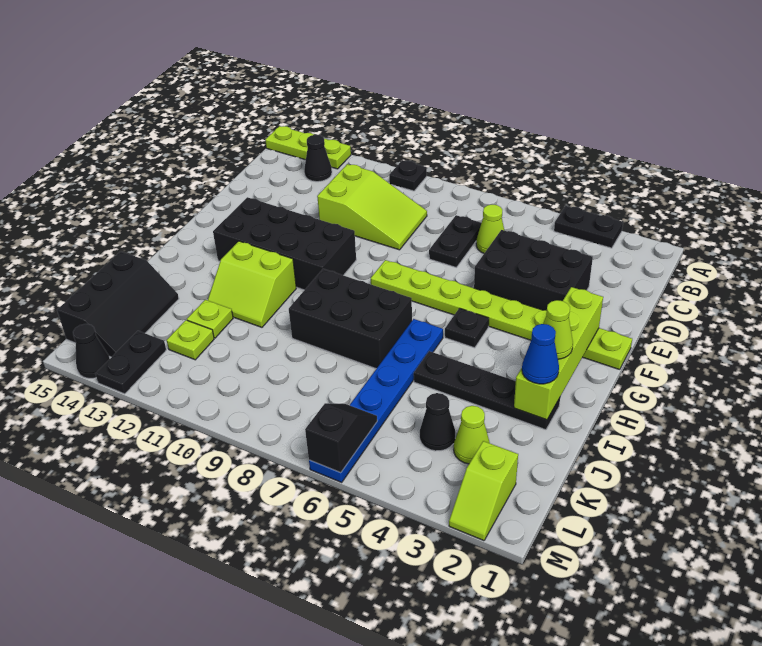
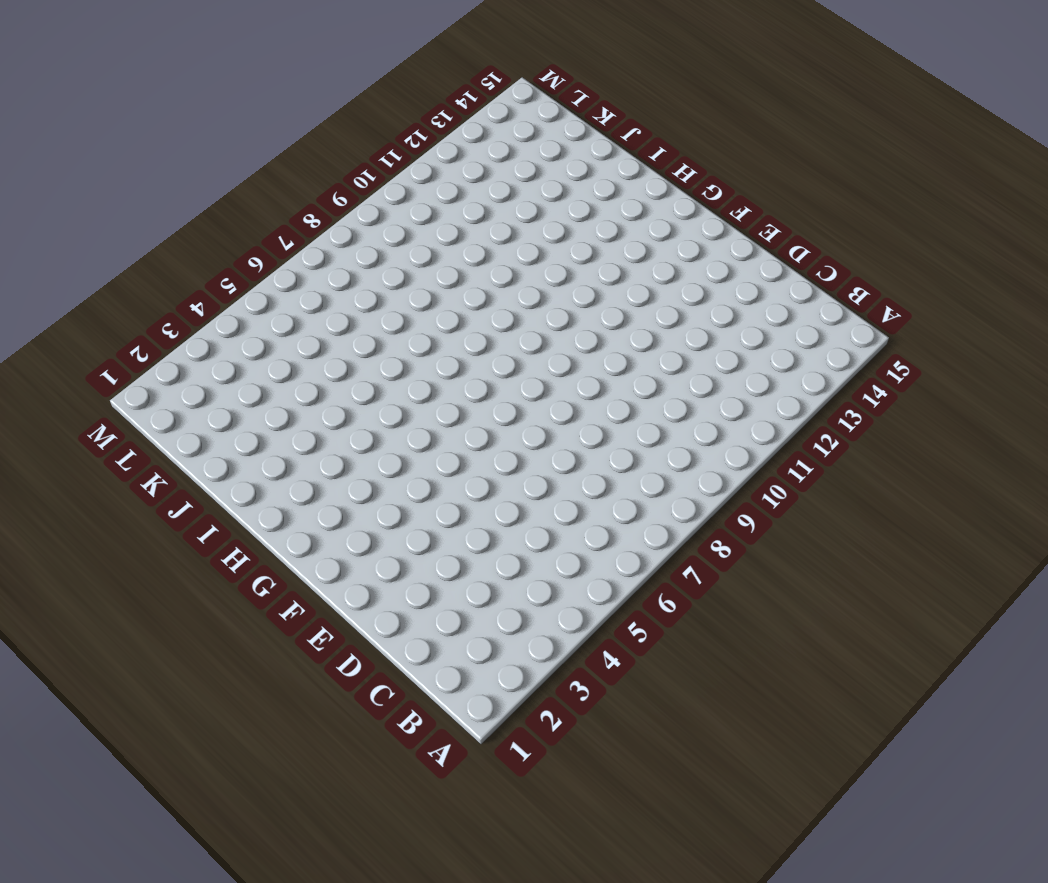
none -> black 1x2 plate [554,206,623,248]
none -> black 1x1 plate [389,160,427,191]
none -> lime 1x3 plate [265,126,351,169]

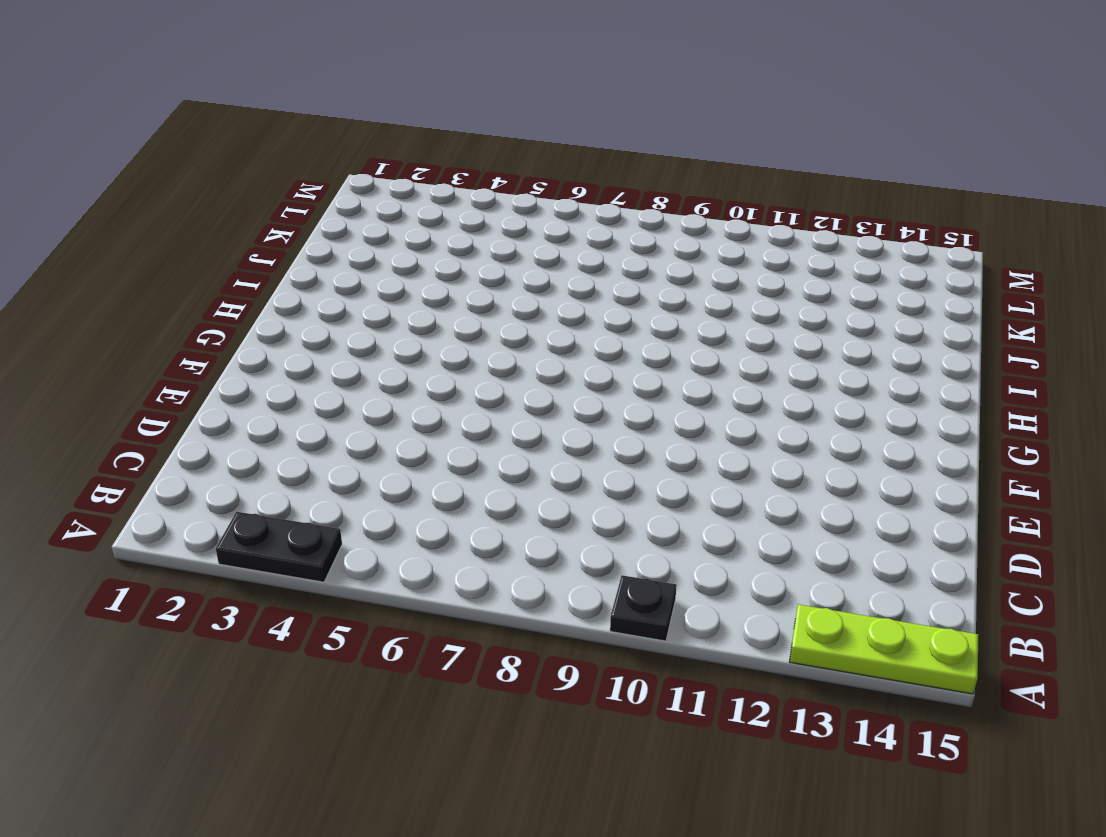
none -> black 1x1 cone [304,135,332,182]
none -> lime 1x1 cone [476,205,504,253]
none -> black 1x2 plate [429,215,481,268]

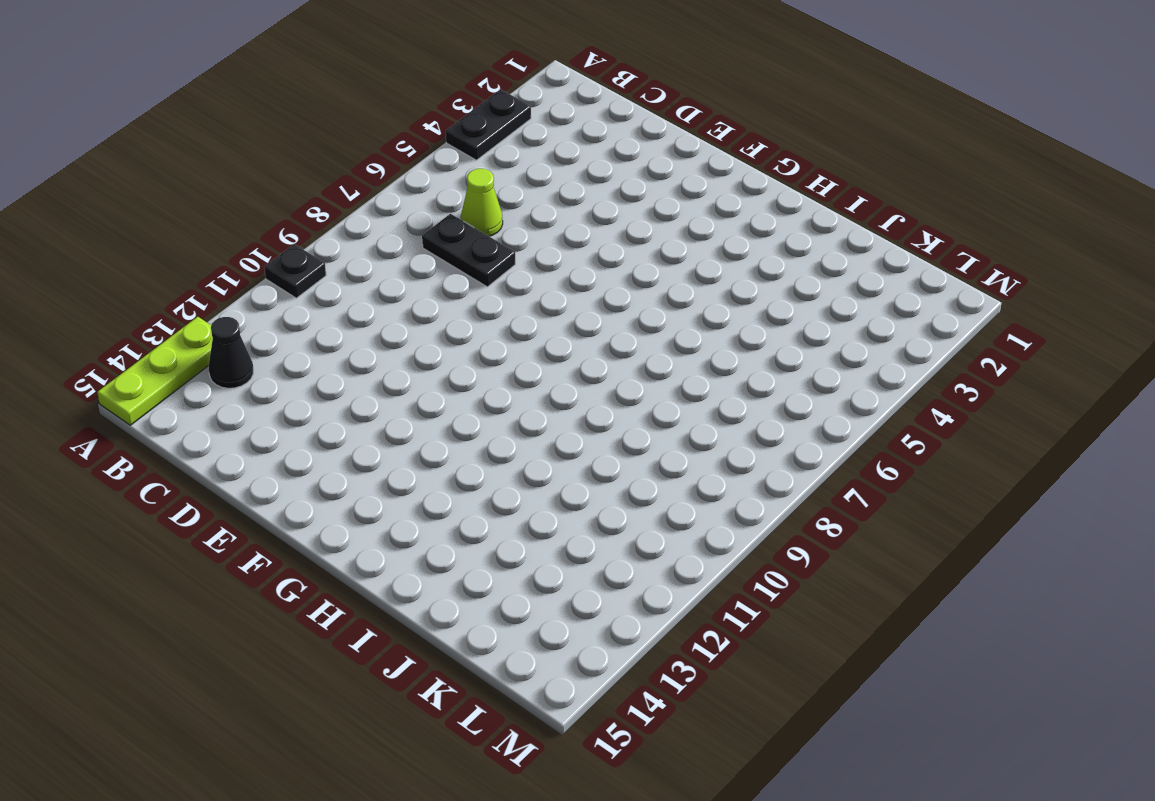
none -> lime 2x3 slope [317,164,427,250]
none -> black 2x3 brick [474,230,593,311]
none -> lime 1x8 plate [371,260,632,369]

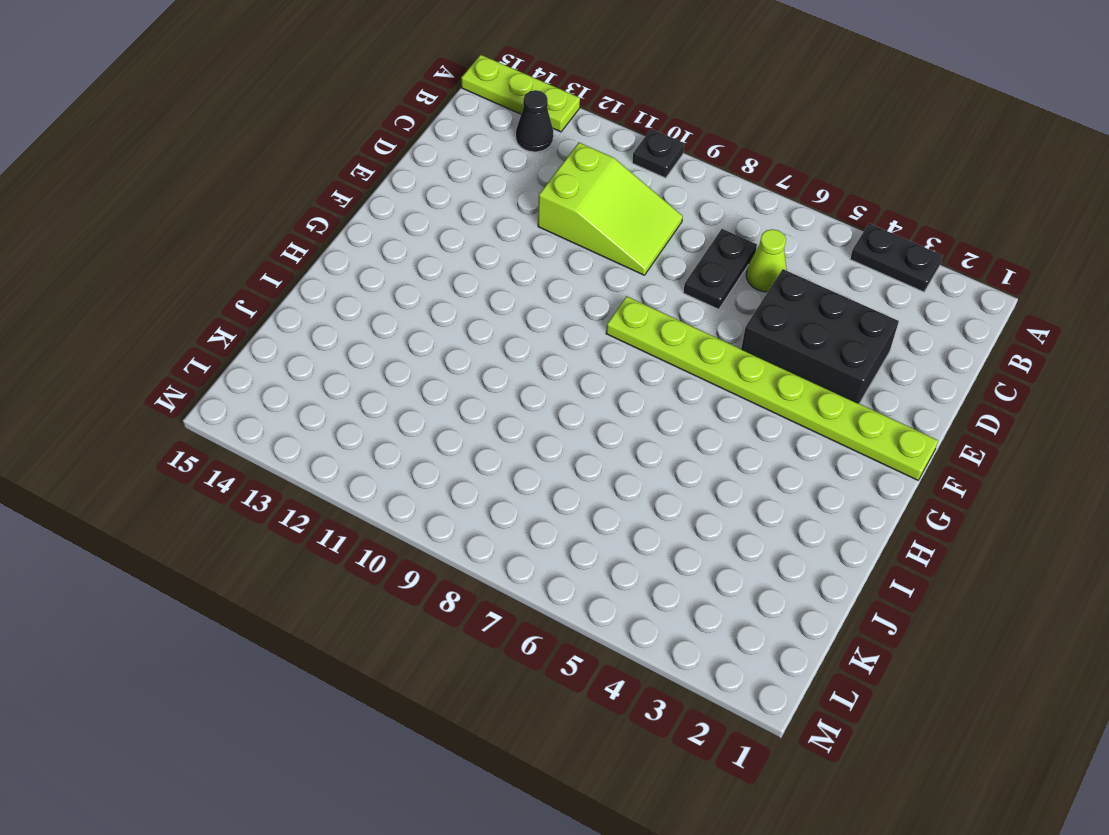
none -> black 2x4 brick [213,197,356,290]
none -> black 1x1 plate [445,308,489,348]
none -> blue 1x6 plate [309,319,443,482]

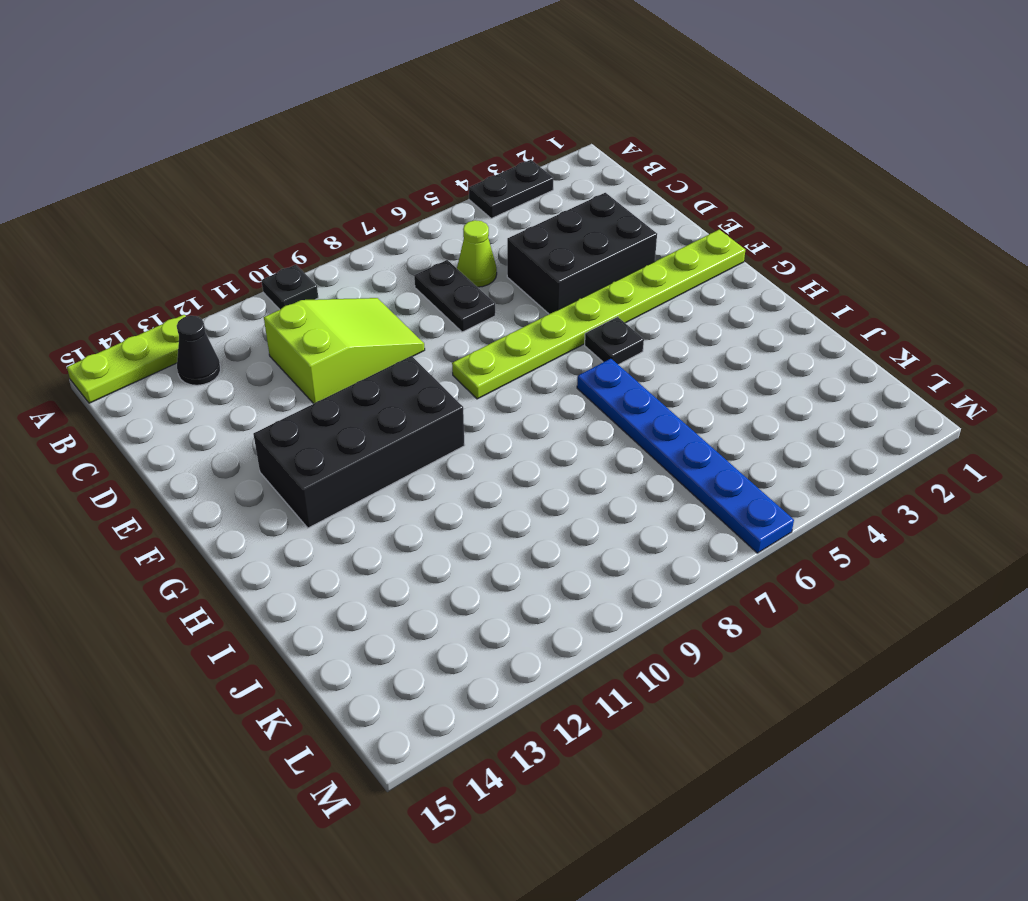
none -> black 2x3 brick [289,269,412,369]
none -> lime 2x2 slope [208,241,296,327]
none -> black 1x4 plate [414,351,560,430]

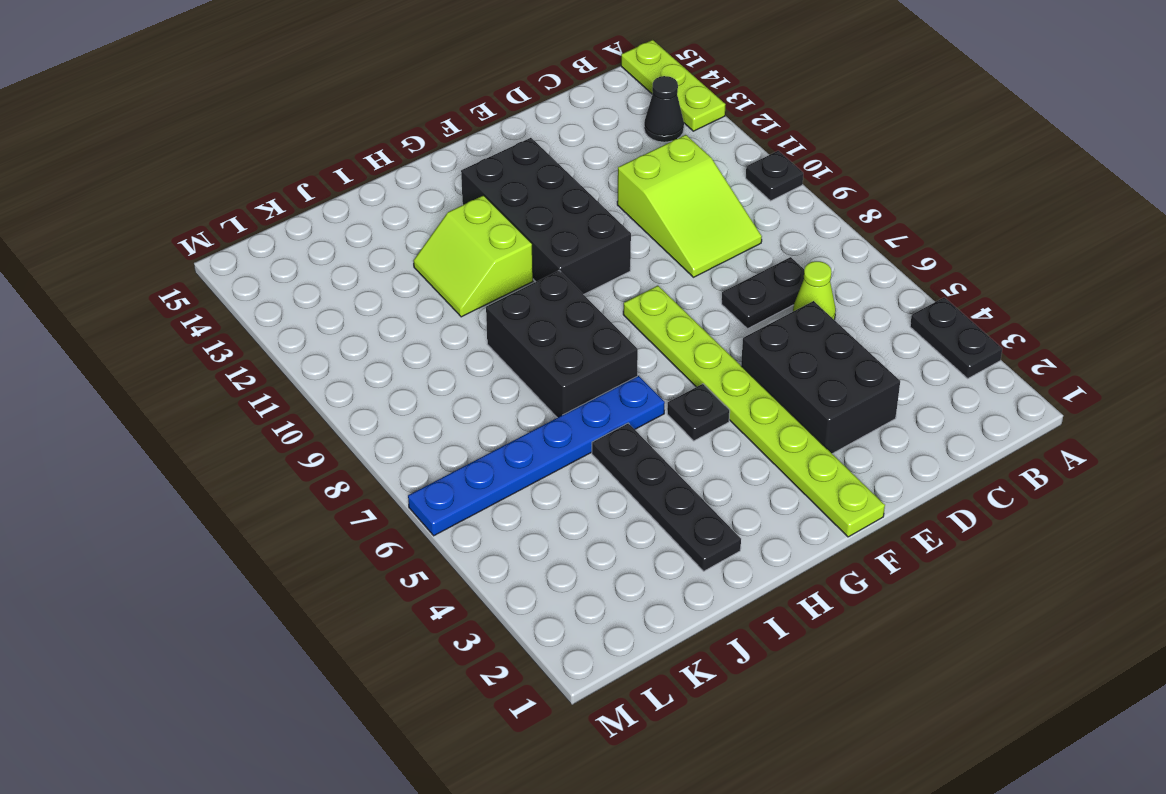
none -> lime 1x1 plate [187,300,233,338]
none -> black 2x3 slope [57,251,179,357]
none -> lime 1x1 cone [454,406,490,464]

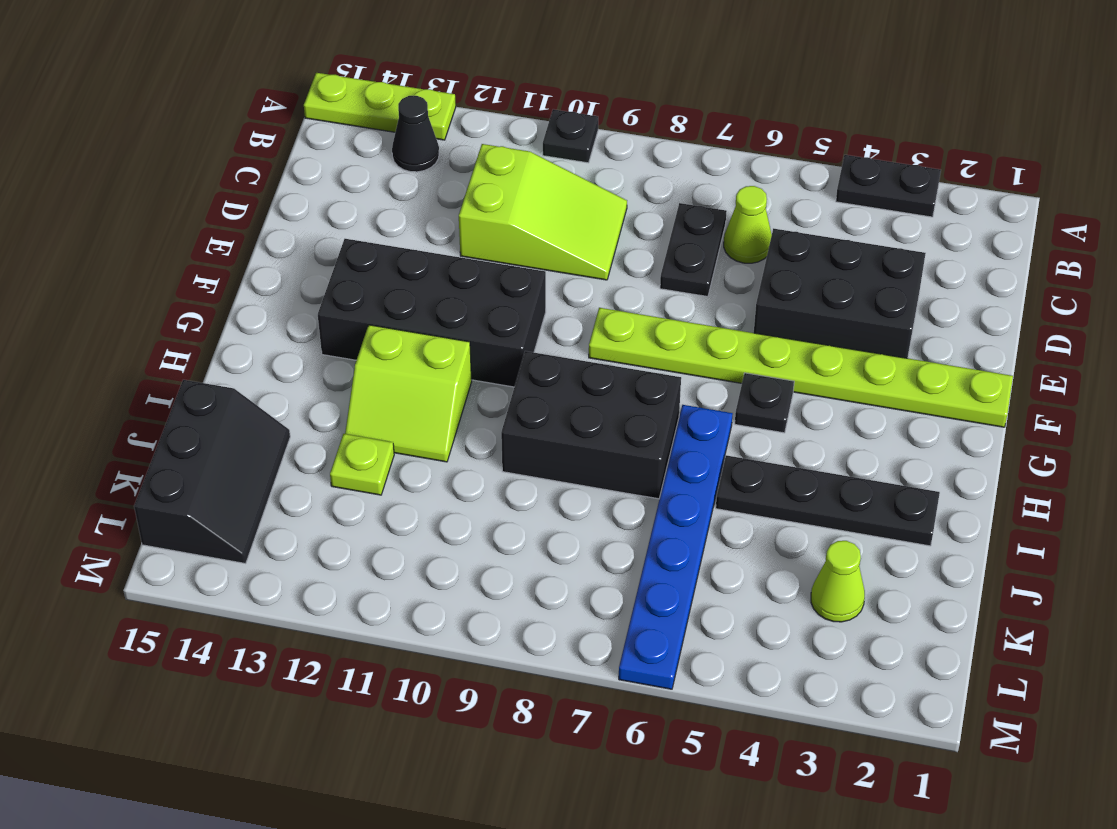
none -> black 1x1 cone [420,393,455,451]
none -> lime 1x1 plate [167,320,214,360]
none -> lime 1x2 slope [449,441,518,541]

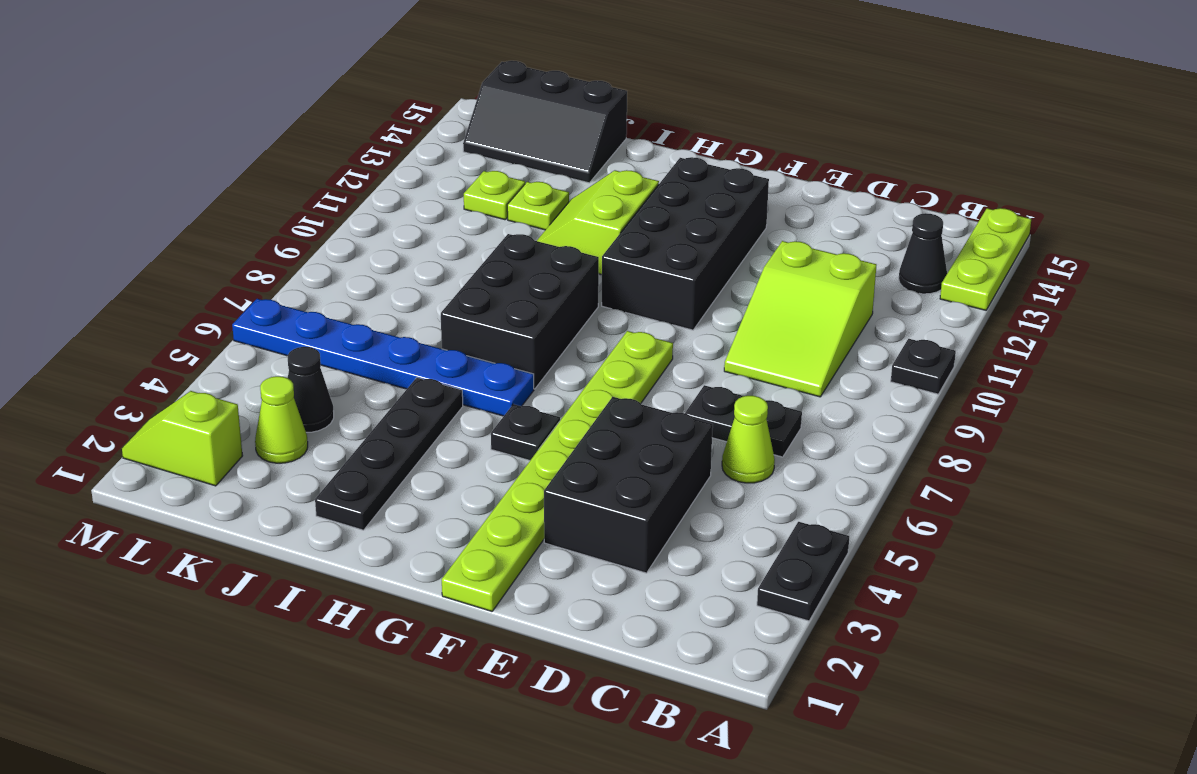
none -> black 1x2 plate [96,331,166,394]
none -> black 1x1 cone [73,324,110,378]
none -> lime 1x4 brick [514,287,603,420]

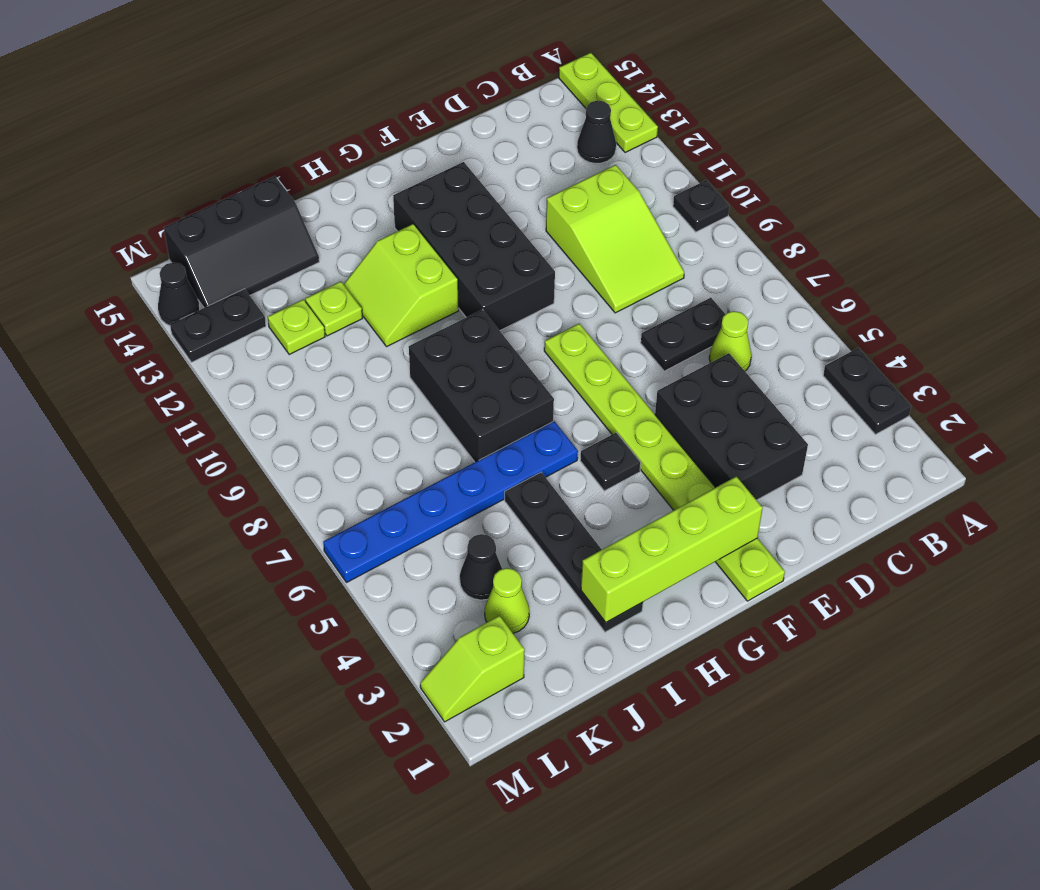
none -> black 1x2 slope [305,403,377,473]
none -> lime 1x1 cone [543,300,573,359]
none -> blue 1x1 cone [522,324,559,384]

